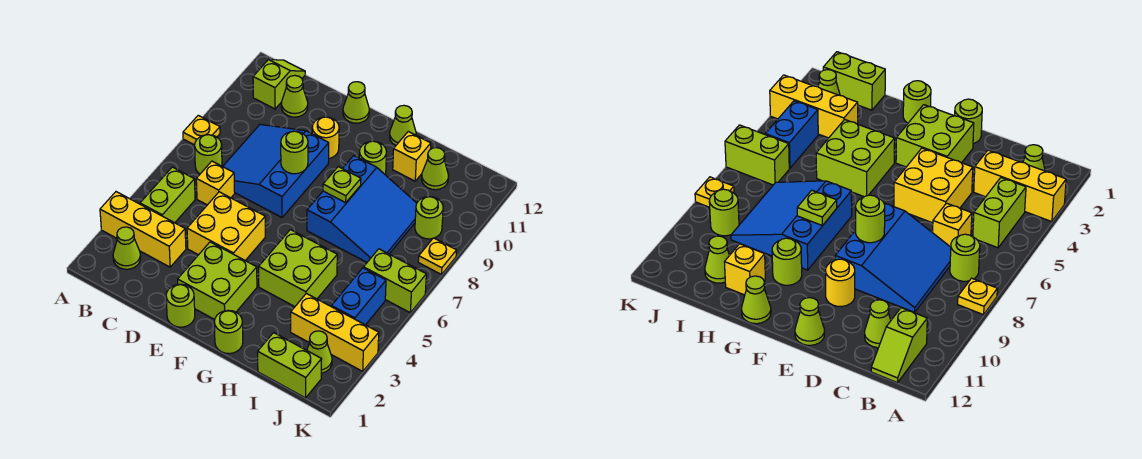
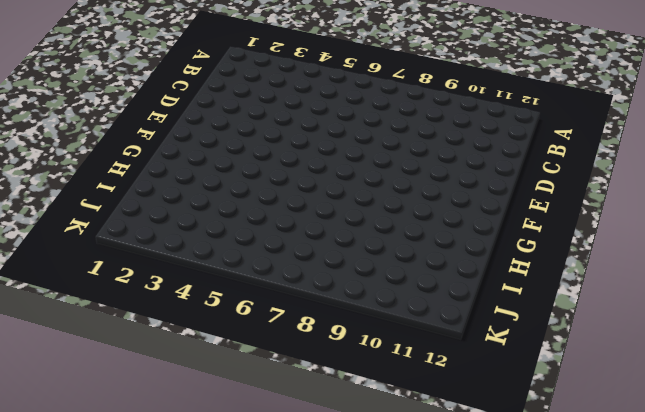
none -> yellow 1x3 brick [100,192,186,267]
none -> yellow 1x1 plate [183,115,220,145]
none -> lime 1x1 cone [113,227,141,269]
none -> lime 1x2 brick [140,167,195,223]

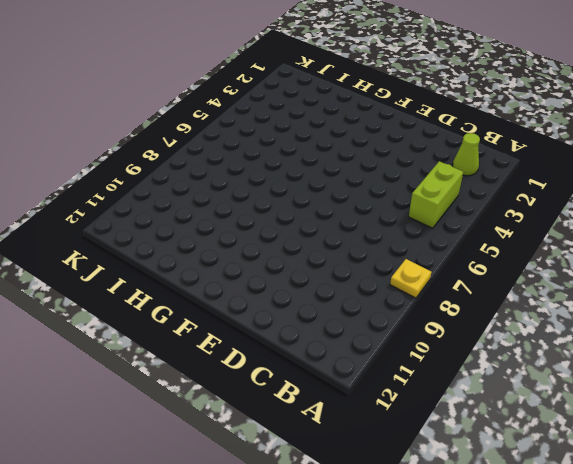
none -> yellow 1x3 brick [100,192,186,267]
none -> lime 1x1 round brick [195,135,222,174]
none -> lime 1x2 slope [253,60,305,109]
none -> yellow 1x1 brick [196,161,235,205]

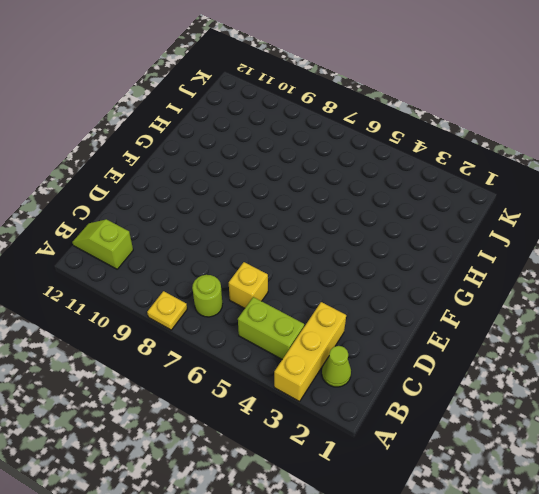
none -> blue 3x3 slope [223,124,329,217]
none -> lime 1x1 cone [281,76,308,117]
none -> yellow 2x2 brick [187,192,265,260]
none -> lime 1x1 round brick [166,284,195,327]

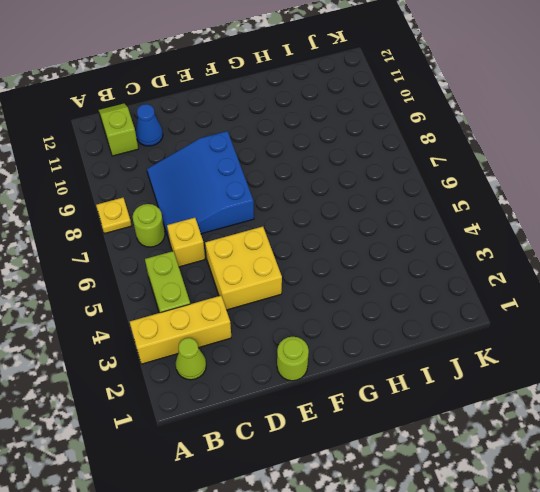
blue 1x1 cone [136,104,163,146] -> lime 1x1 cone [281,76,308,117]
none -> lime 2x2 brick [178,242,257,320]
none -> yellow 1x1 round brick [312,117,339,158]
none -> lime 1x1 cone [343,82,369,123]
none -> lime 1x1 round brick [214,310,243,354]

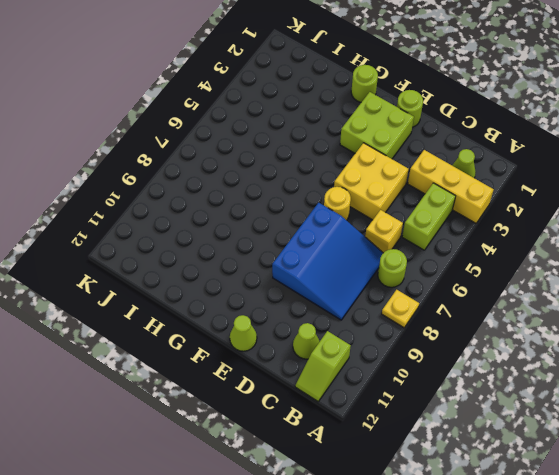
yellow 1x1 round brick [324,187,351,220] -> yellow 1x1 round brick moved to [312,117,339,158]
none -> lime 2x2 brick [259,230,337,307]
none -> blue 3x3 slope [307,156,417,262]
none -> lime 1x1 round brick [359,141,386,174]
none -> lime 1x1 cone [390,105,416,145]

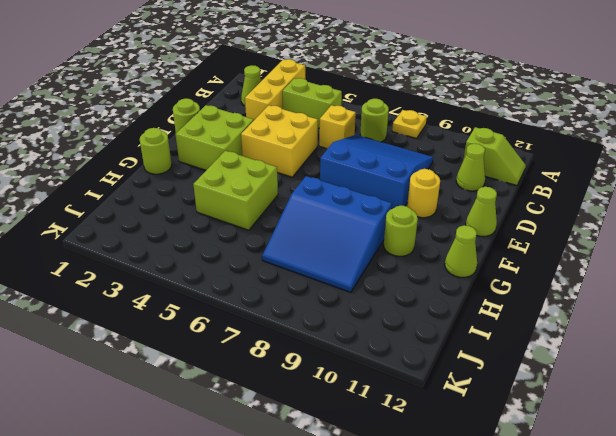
none -> yellow 1x1 brick [393,132,431,181]
none -> lime 1x2 brick [258,333,321,398]
none -> yellow 1x3 brick [291,293,379,371]
none -> lime 1x1 cone [422,148,449,190]

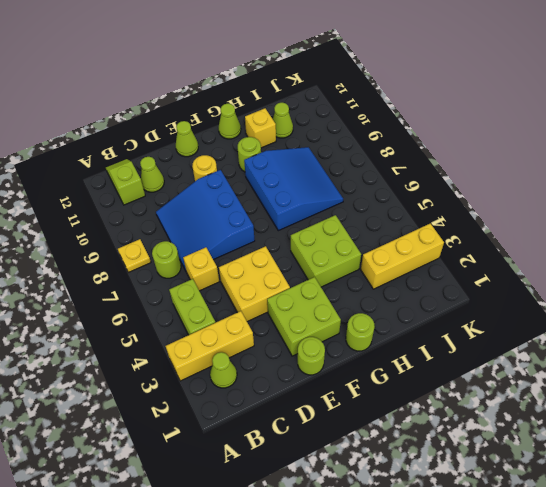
none -> lime 1x2 brick [258,333,321,398]
none -> lime 1x1 cone [307,331,332,373]
none -> blue 1x2 brick [331,268,386,325]
none -> lime 1x2 brick [364,249,426,313]

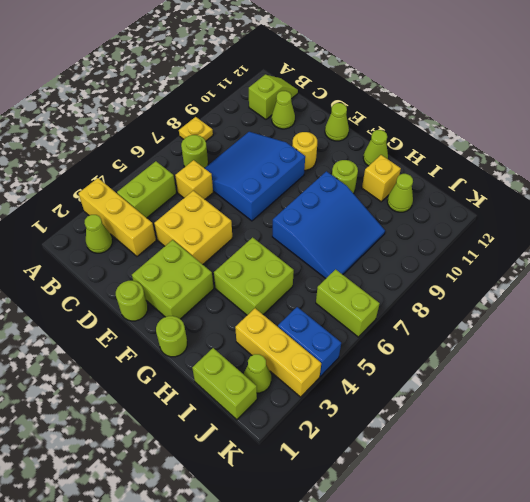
blue 1x2 brick [278,307,341,376] -> blue 1x2 brick turned to [331,268,386,325]
none -> lime 1x1 round brick [415,197,443,239]
none -> yellow 1x1 plate [418,238,457,274]
none -> lime 1x1 round brick [281,131,308,174]
none -> lime 1x1 plate [323,167,361,203]

